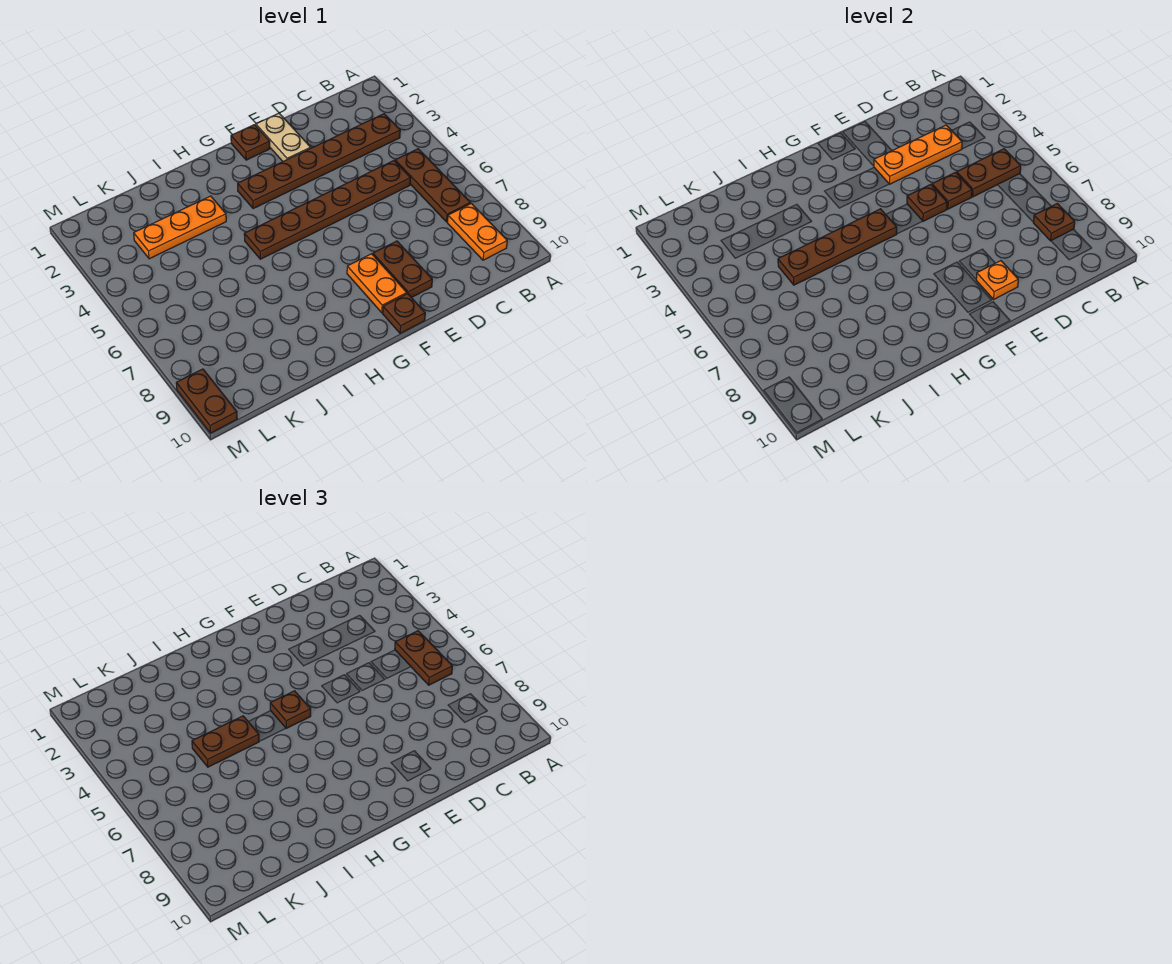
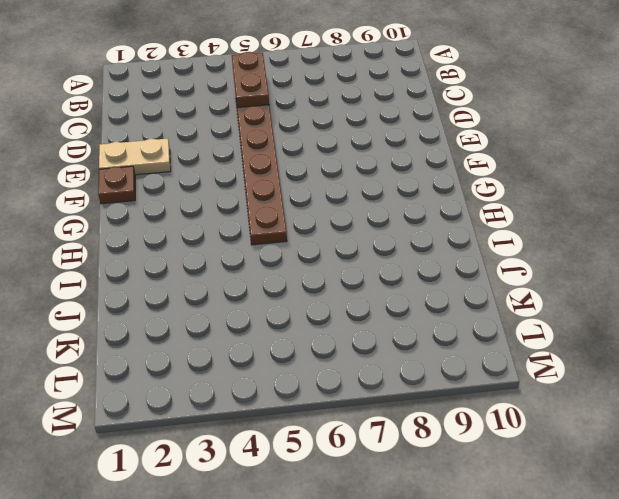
none -> brown 1x6 plate [238,114,400,209]
none -> brown 1x3 plate [395,149,470,222]
none -> orange 1x2 plate [447,203,507,260]

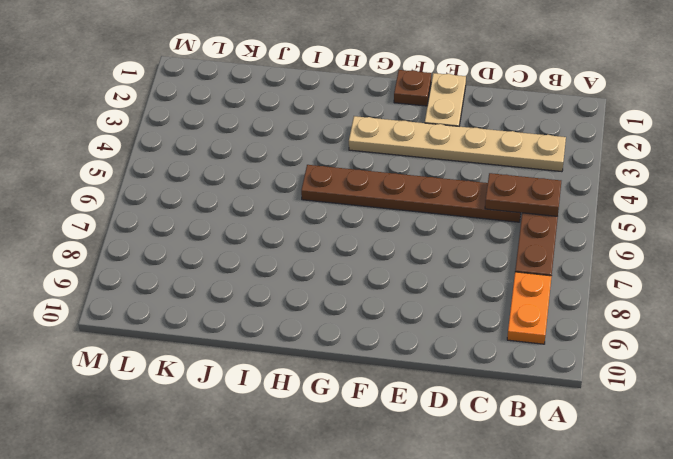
tan 1x6 plate [349,116,566,172] -> brown 1x6 plate [238,114,400,209]
none -> brown 1x2 plate [373,241,432,298]
none -> orange 1x2 plate [347,254,407,313]
none -> brown 1x1 plate [383,294,425,333]

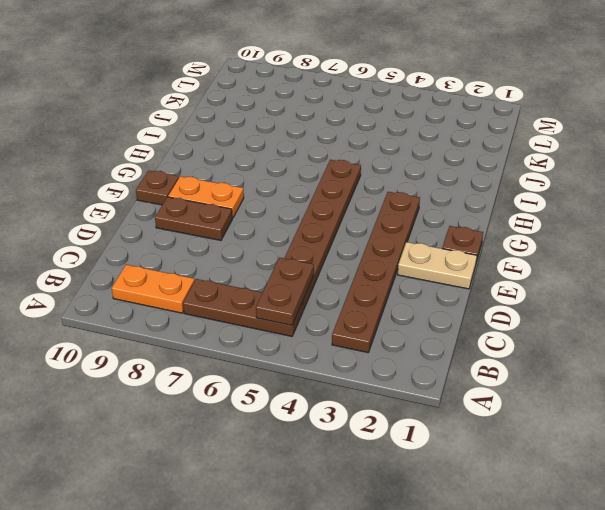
none -> orange 1x3 plate [134,196,226,259]
none -> brown 1x2 plate [176,369,237,433]
none -> brown 1x1 plate [1033,203,1075,241]

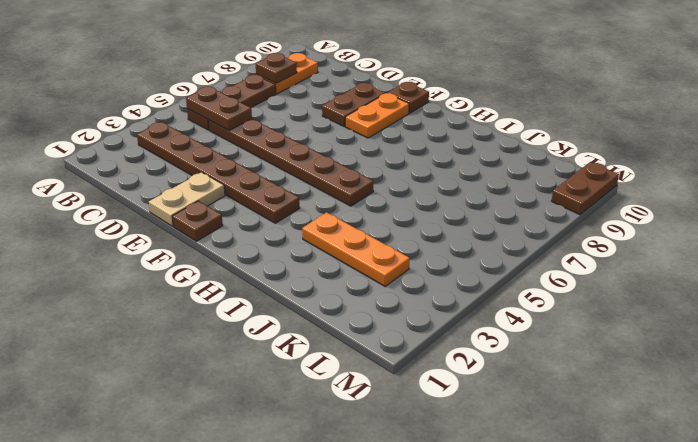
none -> orange 1x3 plate [874,125,962,184]
none -> brown 1x1 plate [932,172,972,209]
none -> brown 1x1 plate [907,184,947,221]

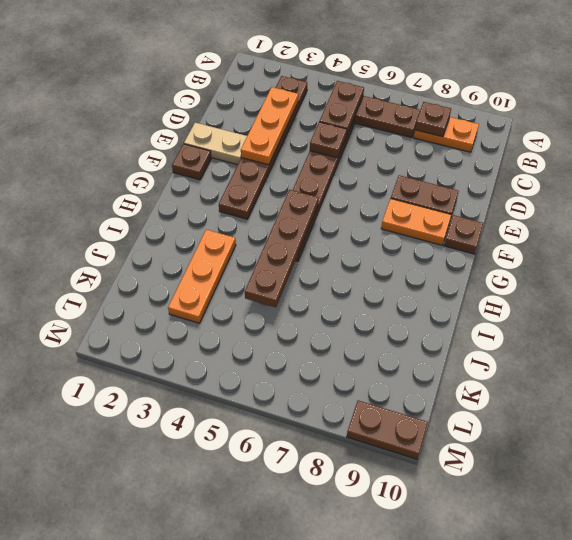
none -> brown 1x1 plate [907,184,947,221]
none -> orange 1x1 plate [976,261,1018,299]
none -> brown 1x2 plate [395,631,452,685]

